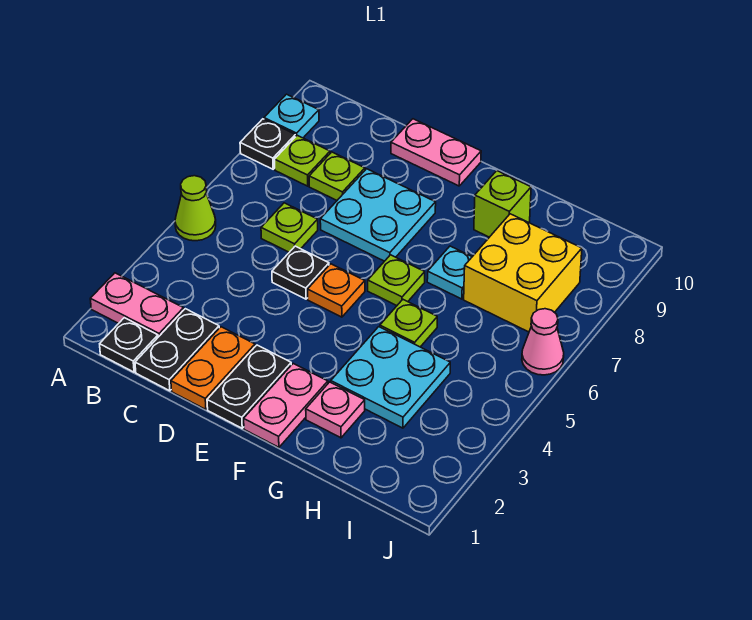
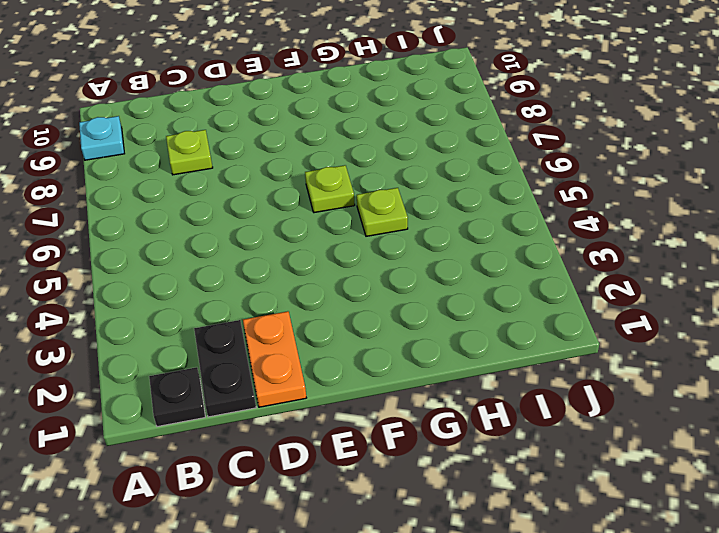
none -> pink 1x2 plate [90,273,184,337]
none -> lime 1x1 cone [175,176,216,241]
none -> black 1x1 plate [240,119,296,169]

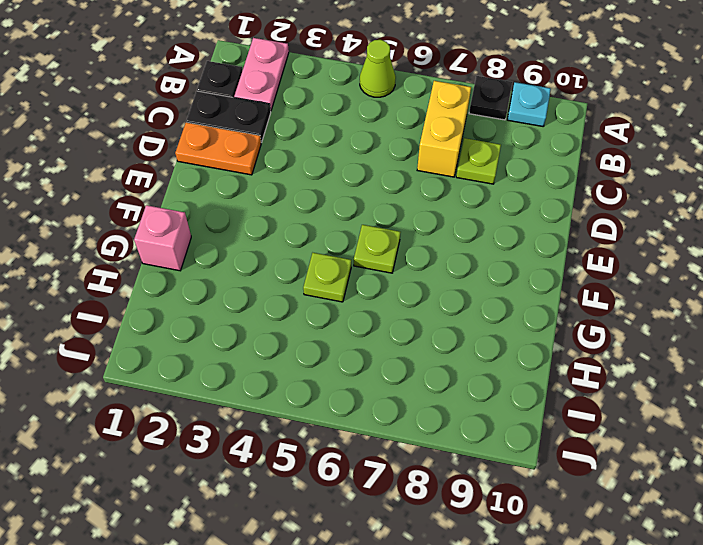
yellow 1x2 brick [417,81,471,177] -> none
pink 1x1 brick [134,205,191,271] -> none
none -> lime 1x1 plate [275,135,330,186]
none -> lime 1x1 plate [261,203,318,252]
none -> black 1x1 plate [272,246,329,299]

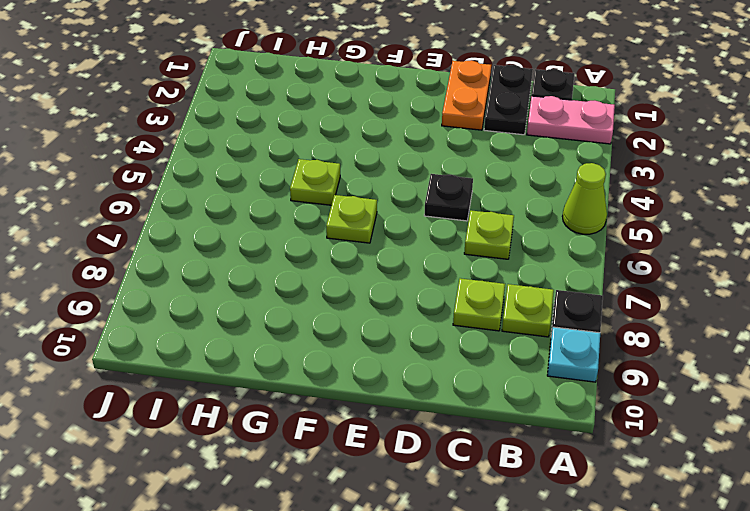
none -> cyan 2x2 plate [320,169,436,261]
none -> pink 1x2 plate [391,119,481,186]
none -> black 1x2 plate [207,345,291,428]

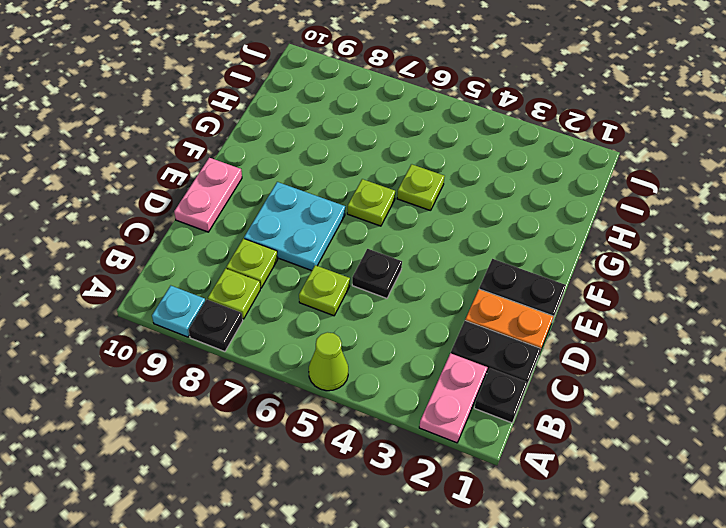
none -> orange 1x1 plate [308,264,365,317]
none -> pink 1x2 plate [244,364,328,447]
none -> pink 1x1 plate [306,382,365,438]

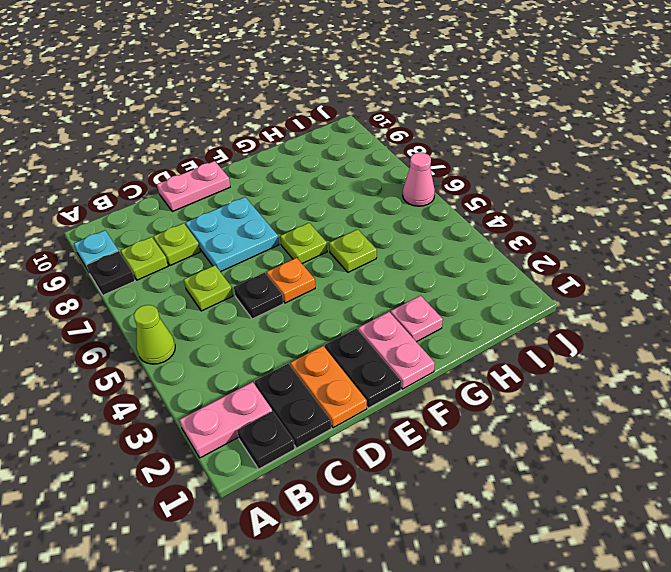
none -> cyan 2x2 plate [331,327,450,428]
none -> cyan 1x1 plate [427,246,472,299]
none -> lime 1x1 brick [474,171,531,237]

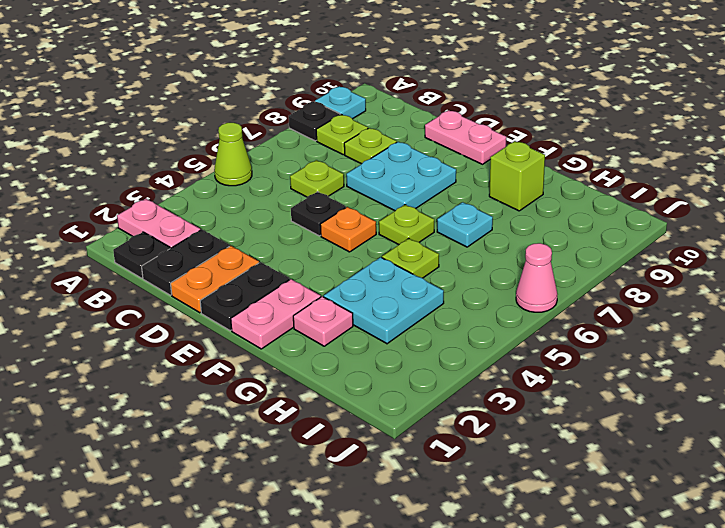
none -> yellow 2x2 brick [464,214,582,332]

